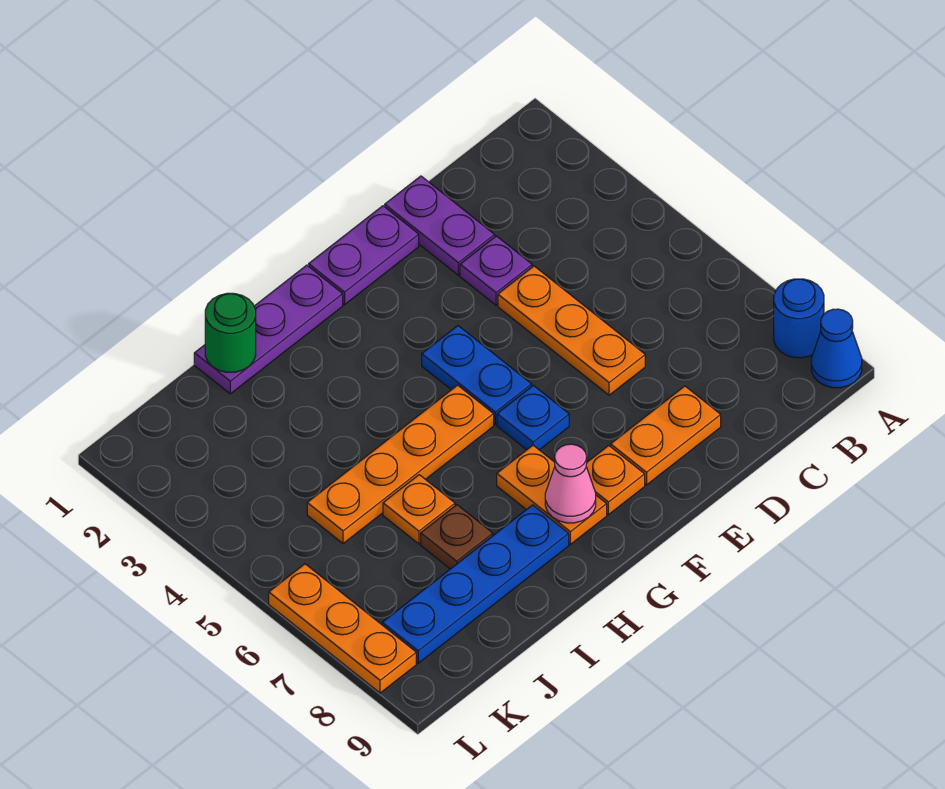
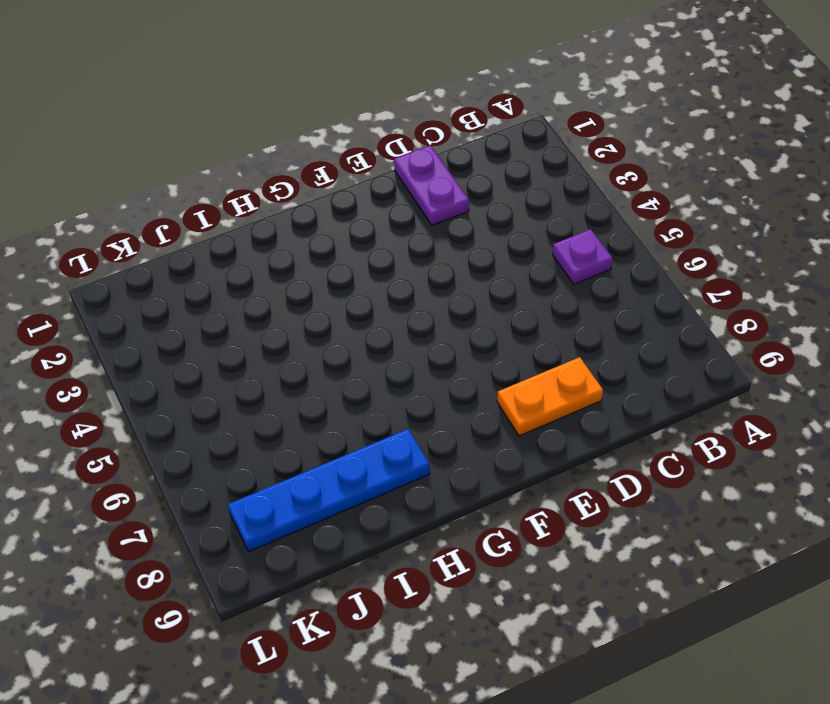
purple 1x1 plate [553,229,612,284] -> purple 1x1 plate moved to [460,236,532,305]
none -> blue 1x1 round brick [774,279,824,358]
none -> blue 1x1 cone [811,309,862,388]
none -> orange 1x3 plate [498,266,645,395]

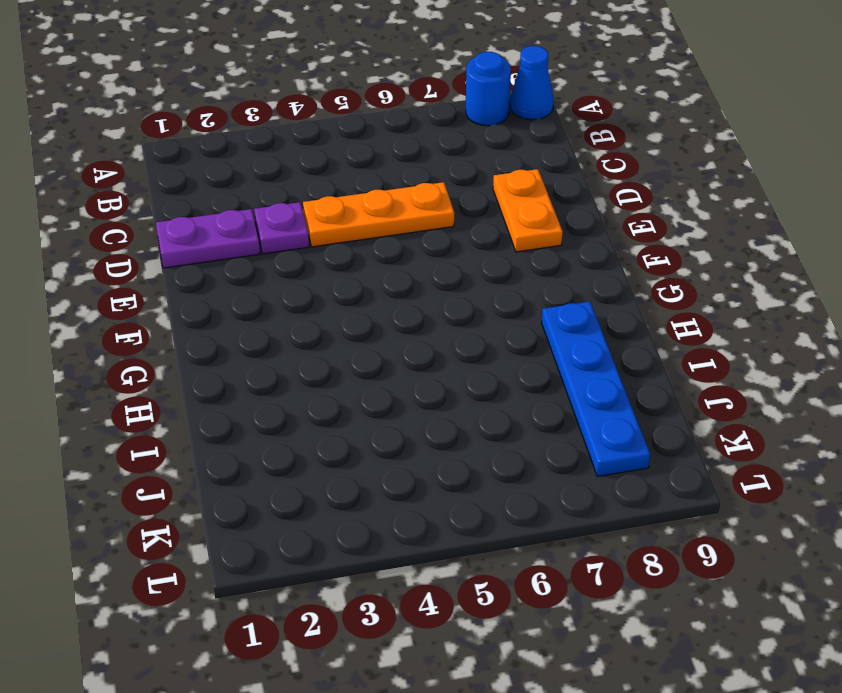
none -> purple 1x2 plate [309,206,419,305]
none -> blue 1x2 plate [422,326,532,425]
none -> blue 1x1 plate [497,385,569,450]

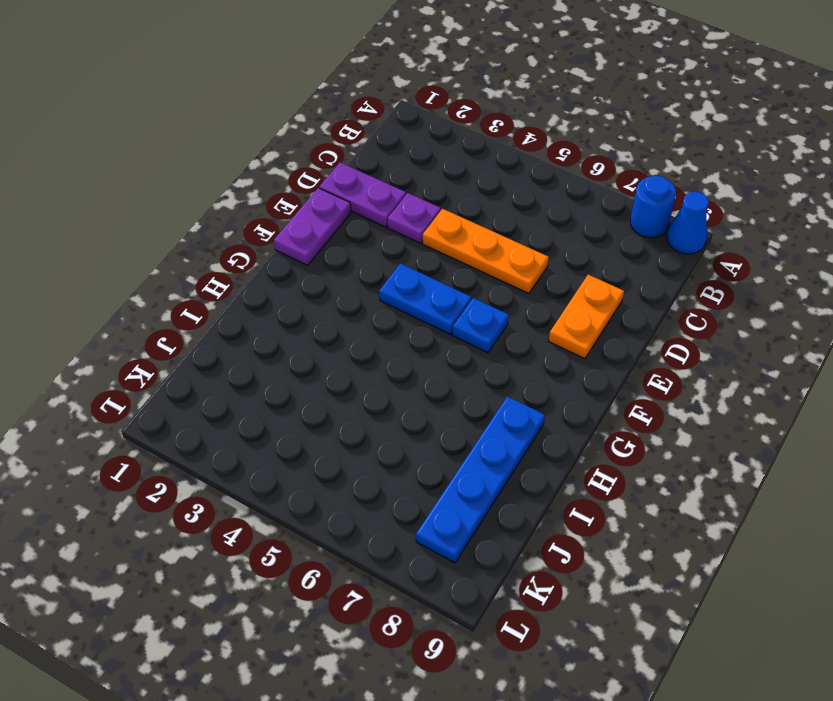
none -> orange 1x1 plate [586,446,645,515]
none -> purple 1x3 plate [194,265,343,394]
none -> orange 1x4 plate [307,385,494,544]

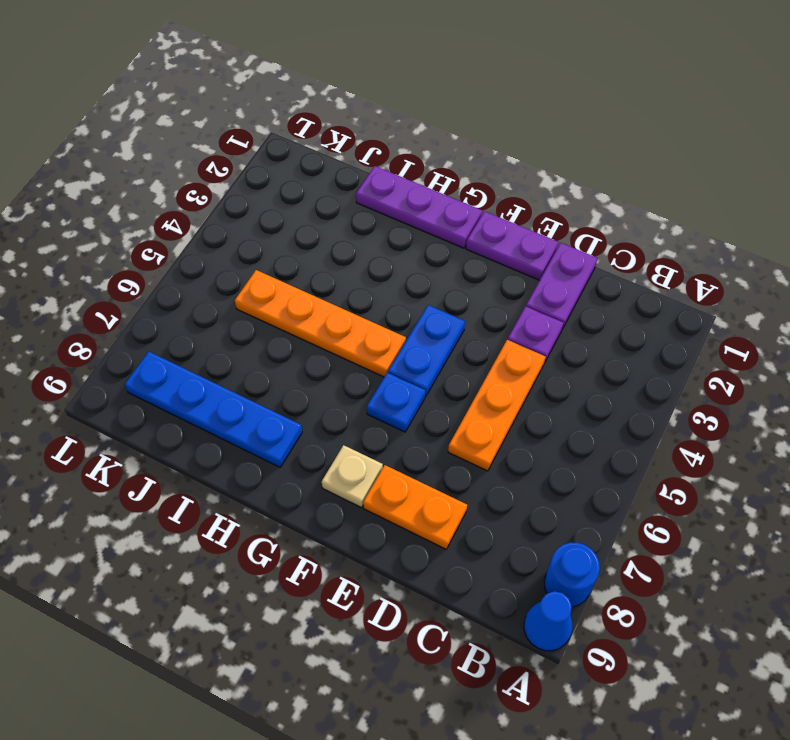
tan 1x1 plate [322,445,383,508] -> orange 1x1 plate [586,446,645,515]
none -> orange 1x2 plate [497,445,607,544]
none -> orange 1x1 plate [383,475,455,544]
none -> brown 1x1 plate [421,505,493,569]

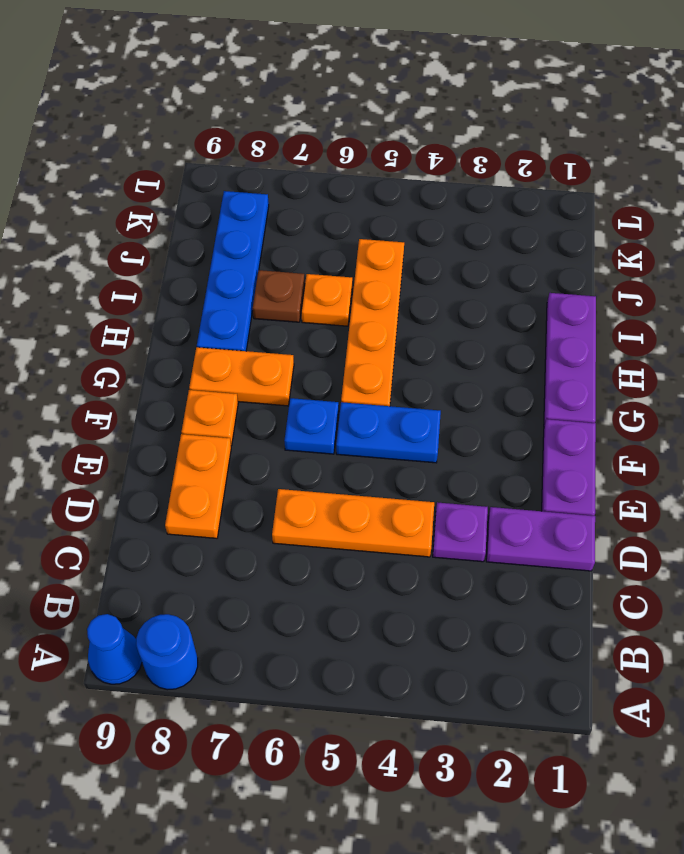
none -> orange 1x3 plate [269,564,416,693]
none -> pink 1x1 cone [545,444,596,523]
none -> green 1x1 round brick [205,293,256,372]

